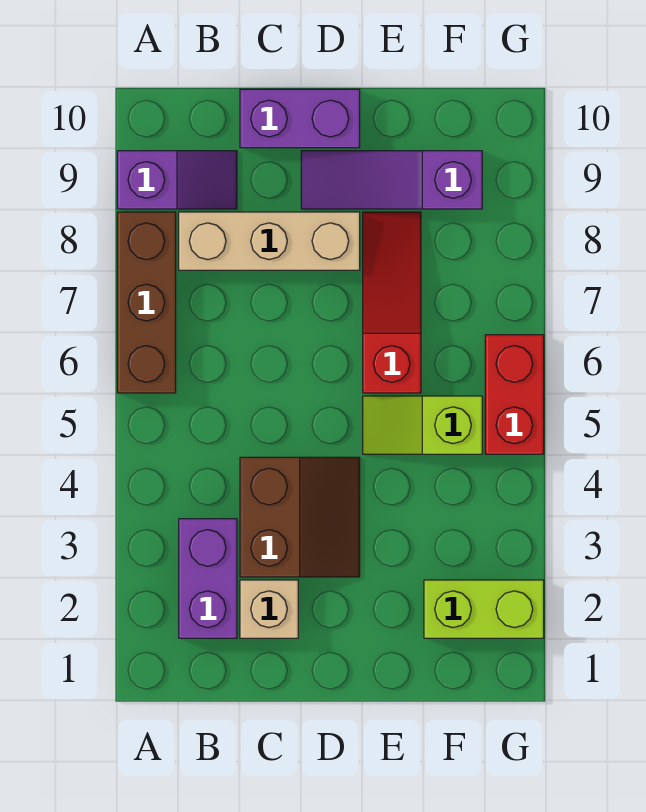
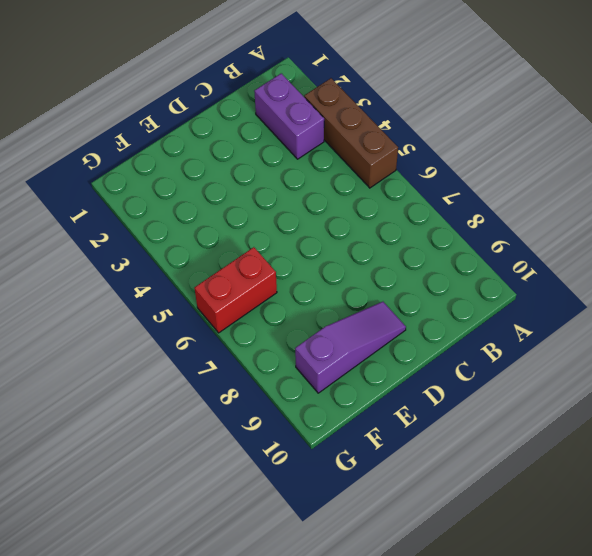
brown 1x3 brick [304,78,398,188] -> brown 1x3 brick moved to [117,212,176,393]
red 1x2 brick [194,247,277,333] -> red 1x2 brick turned to [485,335,544,454]
none -> purple 1x2 slope [117,151,237,209]
none -> tan 1x3 brick [179,212,360,270]
none -> tan 1x1 brick [240,580,298,638]

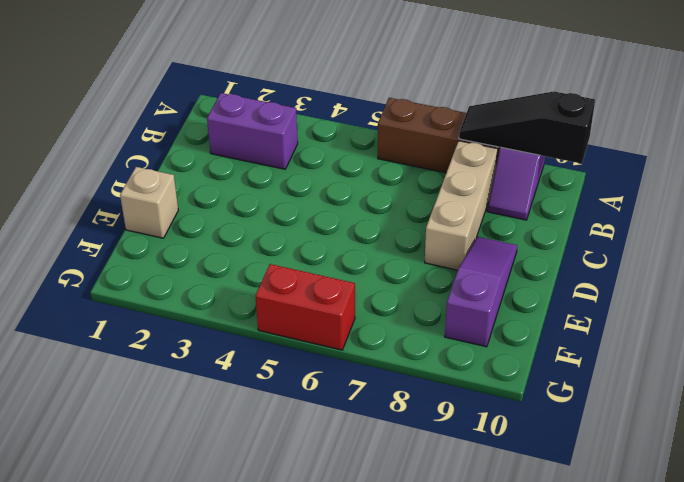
black 1x3 slope [459,91,595,164] -> none
tan 1x1 brick [120,167,178,238] -> tan 1x1 brick moved to [240,580,298,638]
none -> brown 2x2 slope [240,457,360,577]
none -> purple 1x2 brick [240,89,360,148]
none -> lime 1x2 slope [363,396,482,454]

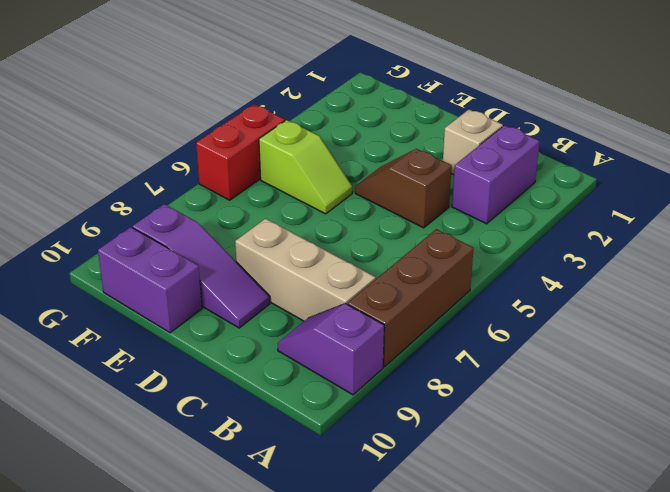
brown 1x2 slope [355,149,452,228] -> brown 2x2 slope [240,457,360,577]
purple 1x2 brick [98,227,202,333] -> purple 1x2 brick moved to [240,89,360,148]
none -> red 1x3 slope [363,212,421,393]
none -> lime 1x2 brick [424,580,544,638]

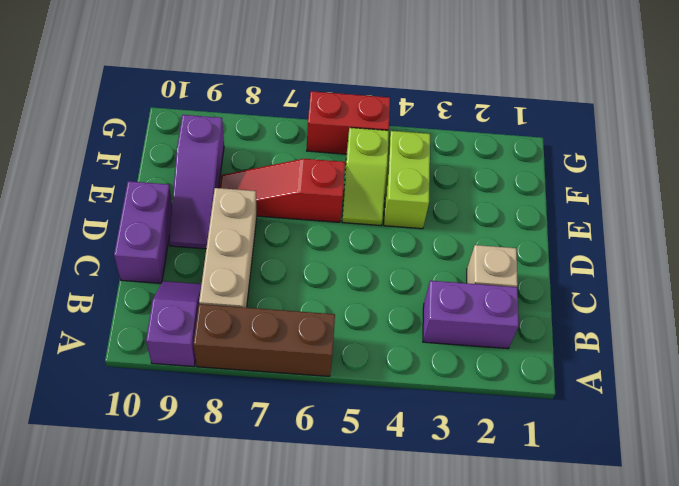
lime 1x2 brick [384,131,430,229] -> lime 1x2 brick moved to [424,580,544,638]
none -> brown 2x2 slope [240,457,360,577]

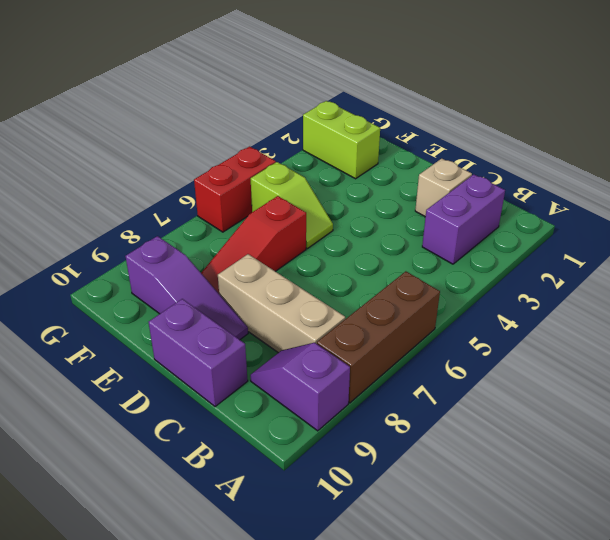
none -> brown 2x2 slope [240,457,360,577]

